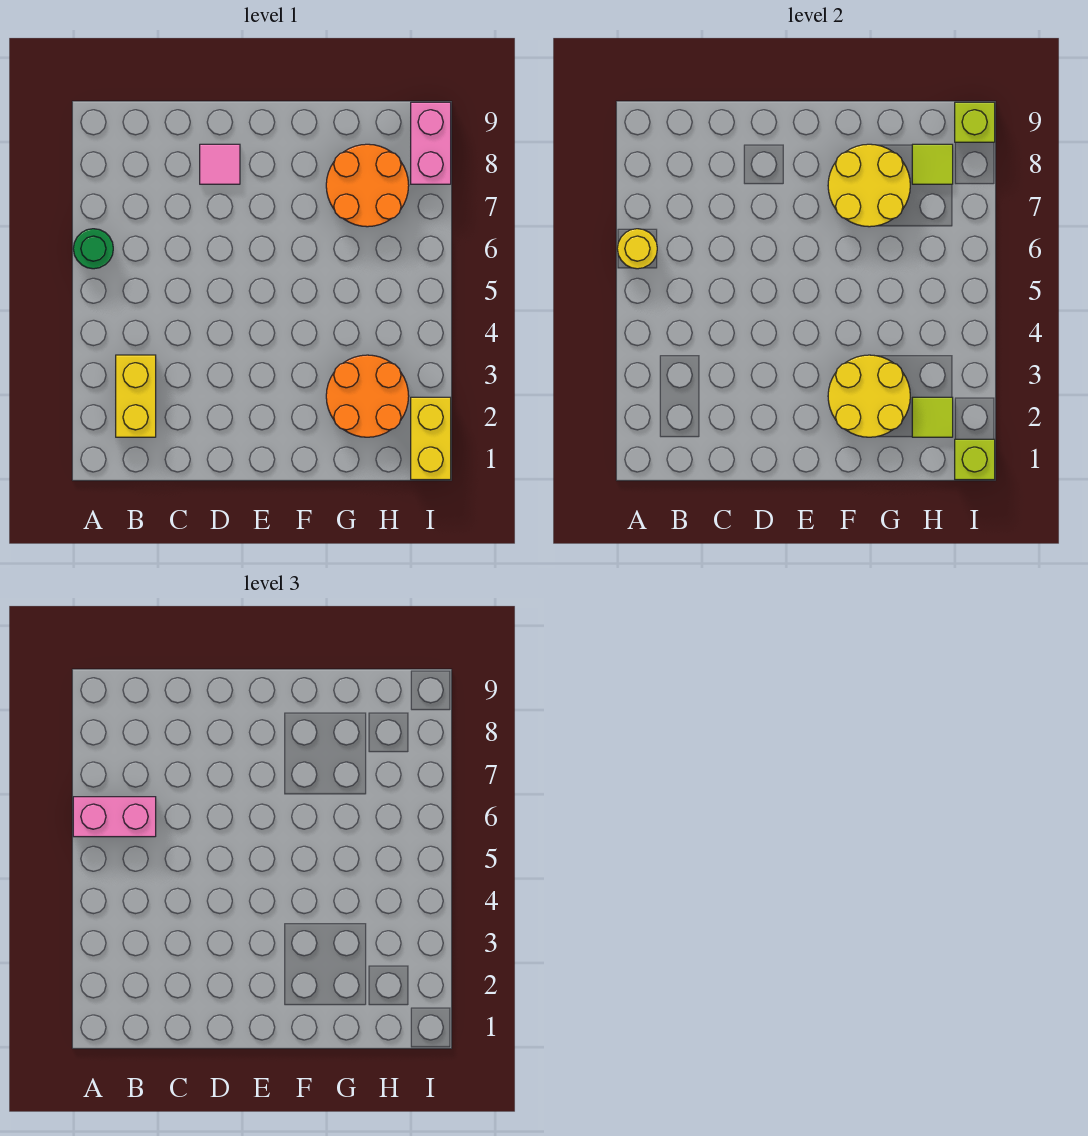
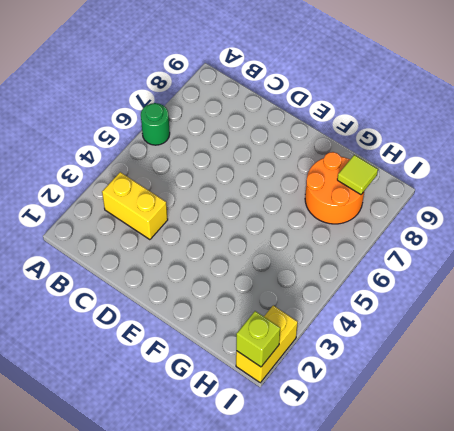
yellow 1x2 brick [102,172,168,240] -> yellow 1x2 brick turned to [116,355,156,437]
none -> pink 1x1 tile [200,144,240,184]
none -> orange 2x2 round brick [326,355,409,437]
none -> pink 1x2 brick [411,102,451,184]

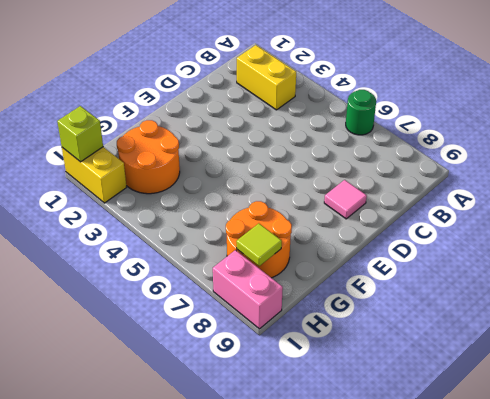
none -> yellow 1x1 round brick [617,229,657,269]
none -> yellow 2x2 round brick [828,355,910,437]
none -> yellow 2x2 round brick [828,144,910,227]

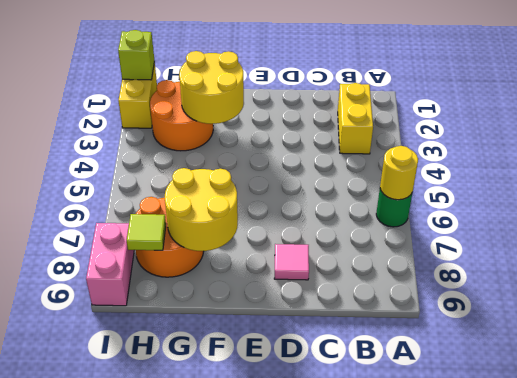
none -> lime 1x1 tile [912,397,953,437]
none -> lime 1x1 brick [955,102,995,142]
none -> pink 1x2 brick [73,797,156,837]

